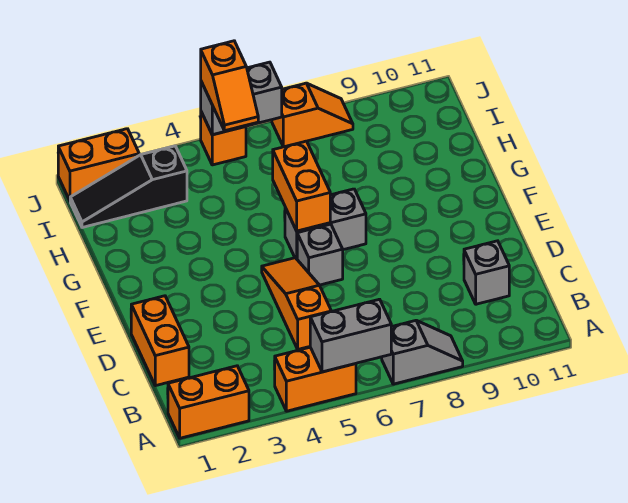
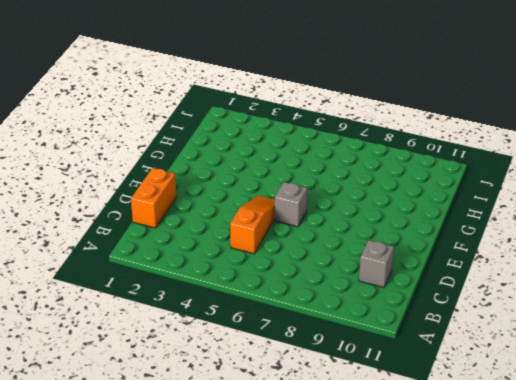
none -> orange 1x2 brick [168,366,249,438]
none -> orange 1x2 brick [274,347,356,411]
none -> grey 1x2 slope [382,321,463,384]

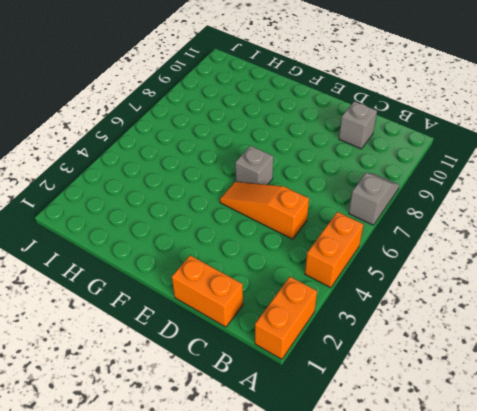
none -> grey 1x2 brick [285,189,366,259]
none -> black 1x3 slope [70,146,187,228]
none -> orange 1x2 brick [58,129,139,201]

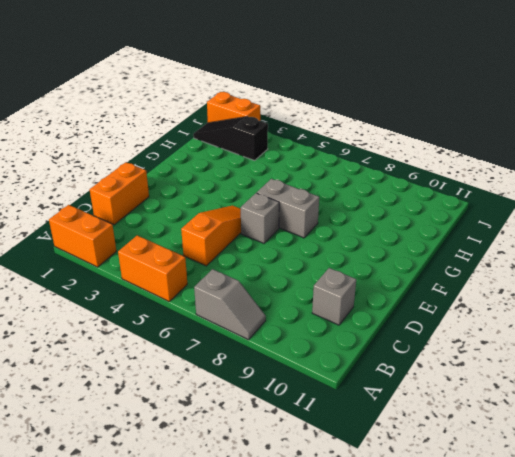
none -> orange 1x1 brick [201,112,246,165]
none -> orange 1x2 slope [272,83,353,147]
none -> grey 1x2 brick [310,299,391,372]

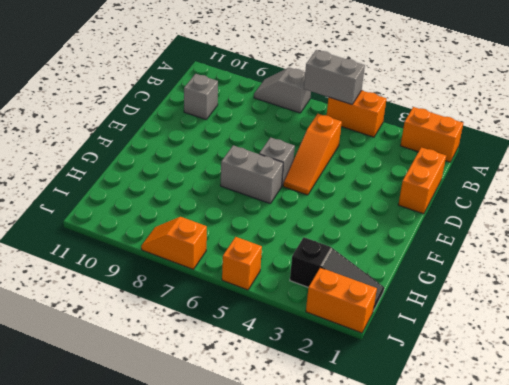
none -> orange 1x2 brick [273,141,330,231]
none -> grey 1x2 brick [201,62,282,135]
none -> orange 1x2 slope [201,41,258,131]

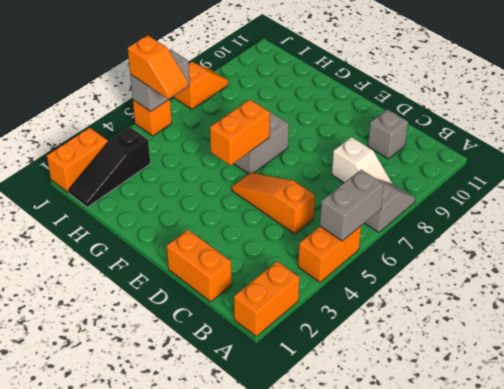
white 1x2 slope [332,137,392,184] -> none
orange 1x2 brick [210,100,270,165] -> orange 1x2 brick turned to [273,141,330,231]
none -> grey 1x1 brick [297,224,343,285]

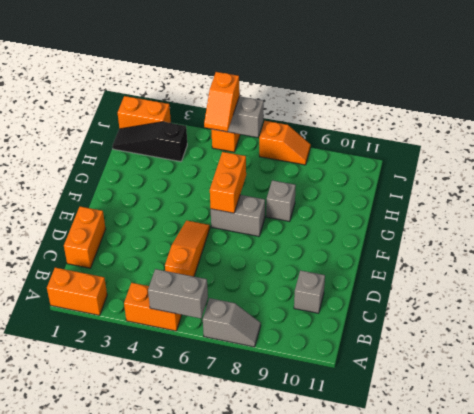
grey 1x1 brick [266,180,296,222] -> grey 1x1 brick moved to [297,224,343,285]

